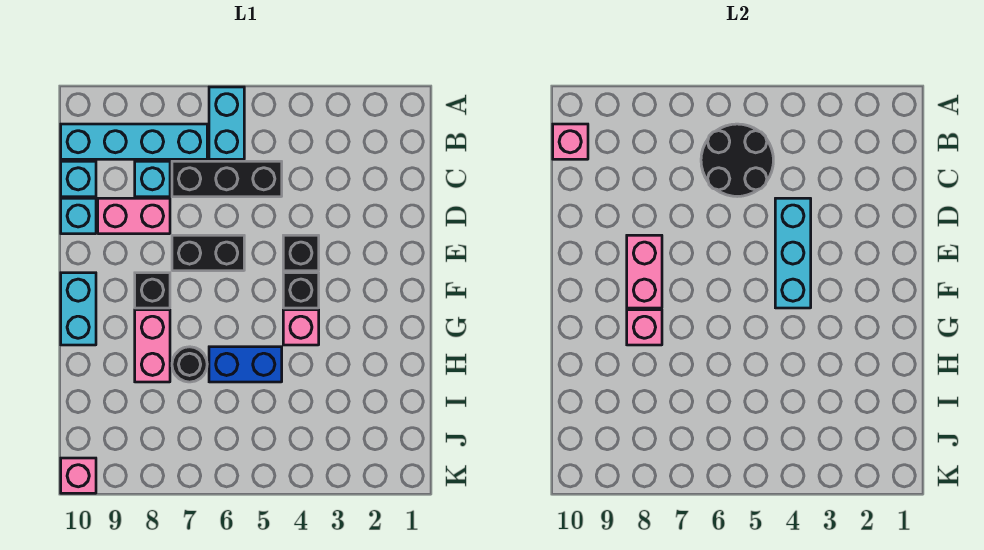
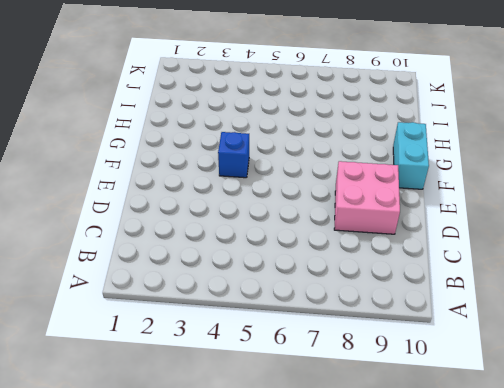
pink 2x2 brick [334,161,400,234] -> pink 1x2 brick [98,198,170,234]
blue 1x1 brick [218,132,249,178] -> black 1x1 brick [283,273,319,308]
none -> cyan 1x2 brick [209,87,244,159]
none -> cyan 1x4 brick [61,124,207,159]
none -> black 1x3 brick [172,161,282,197]

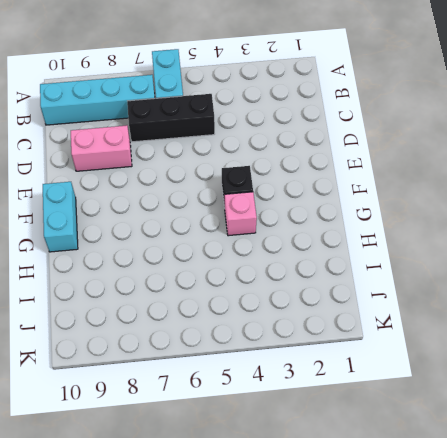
none -> cyan 1x1 brick [135,161,170,197]
none -> cyan 1x1 brick [61,161,96,197]
none -> cyan 1x1 brick [61,198,96,234]

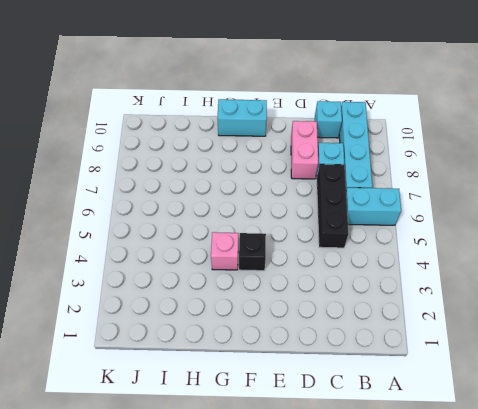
none -> cyan 1x1 brick [61,198,96,234]
none -> black 1x1 brick [283,235,319,271]
none -> black 1x2 brick [172,235,244,271]

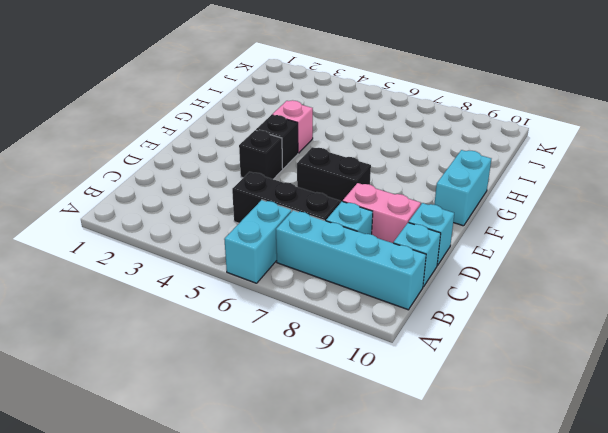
none -> black 1x1 brick [135,273,170,308]
none -> pink 1x2 brick [135,310,170,382]
none -> blue 1x2 brick [209,347,282,382]

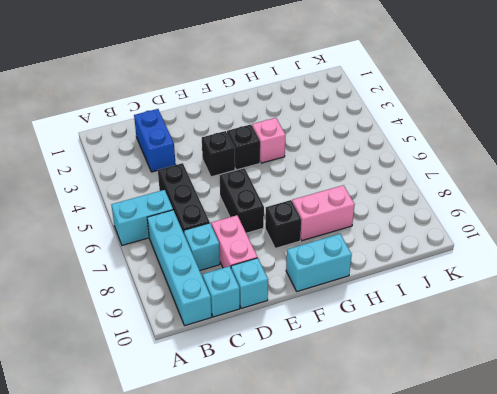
blue 1x2 brick [134,109,176,172] -> blue 1x2 brick moved to [209,347,282,382]
none -> black 1x1 round brick [172,347,207,382]
none -> pink 1x1 brick [61,458,96,493]
none -> black 2x2 round brick [701,124,773,197]

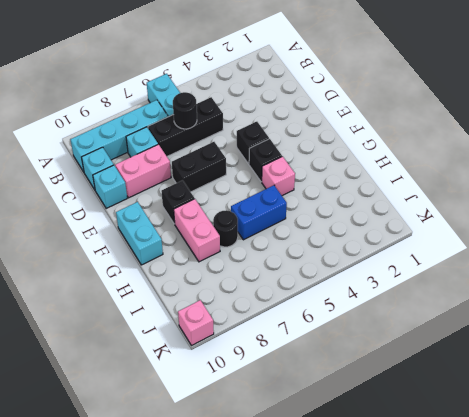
black 1x1 round brick [173,92,197,129] -> black 2x2 round brick [701,124,773,197]
none -> pink 1x1 brick [553,124,588,159]
none -> cyan 1x3 brick [775,198,811,308]
none -> pink 1x2 brick [627,235,662,308]

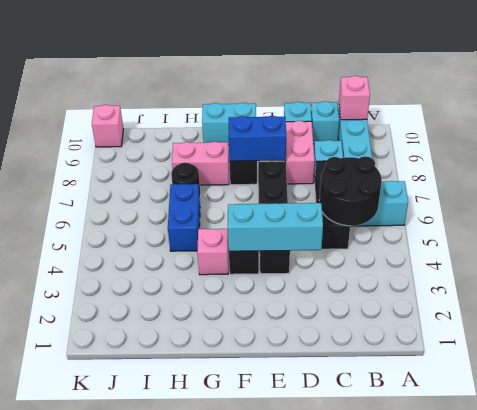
blue 1x2 brick [228,116,286,161] -> pink 1x2 brick [627,235,662,308]
none -> pink 1x1 brick [627,310,662,345]

